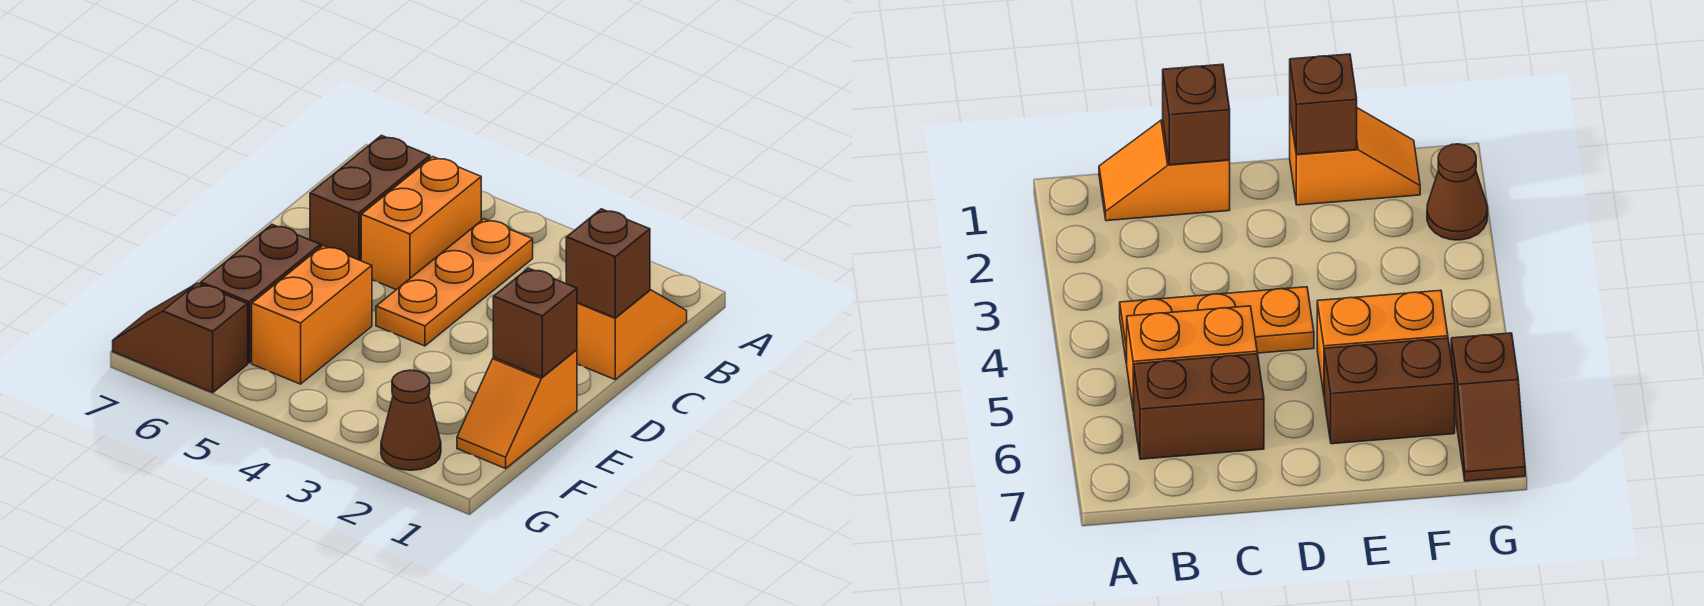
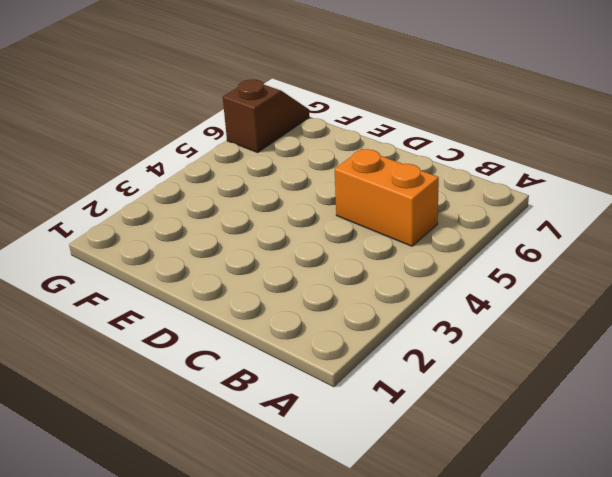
none -> orange 1x2 slope [577,290,687,379]
none -> orange 1x3 plate [376,219,533,346]

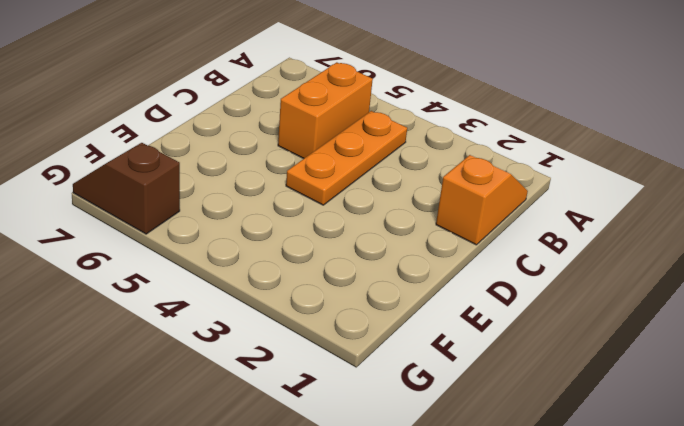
none -> brown 1x2 brick [310,135,430,261]
none -> orange 1x2 slope [457,350,577,468]

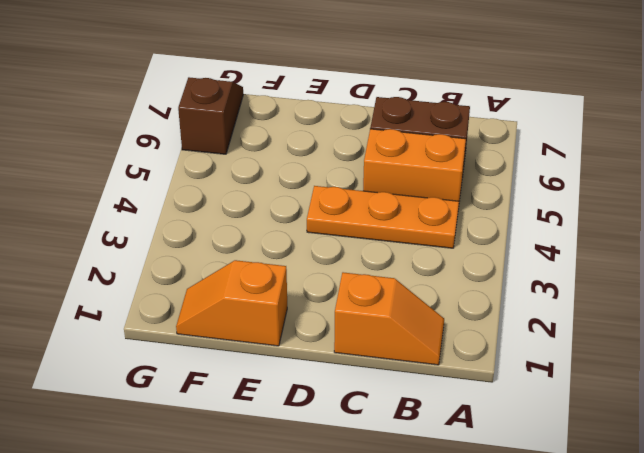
none -> orange 1x2 brick [252,246,372,384]
none -> brown 1x2 brick [200,224,321,363]

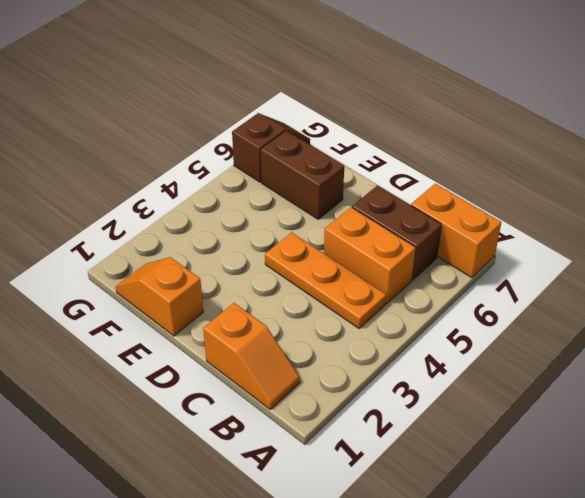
orange 1x2 brick [411,184,501,278] -> orange 1x2 brick moved to [252,246,372,384]
none -> brown 1x1 cone [381,370,441,470]
none -> brown 1x1 brick [566,209,650,318]

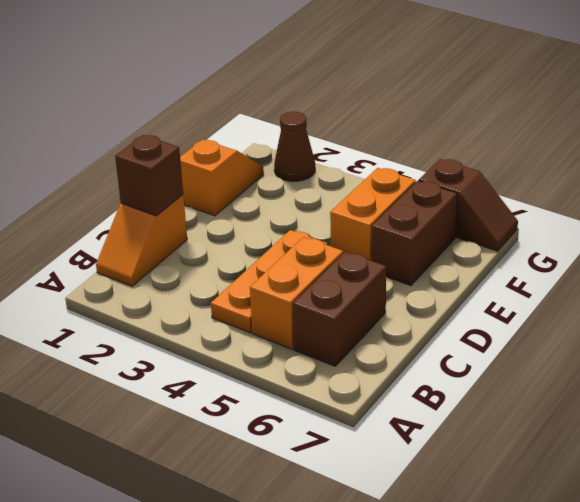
none -> brown 1x1 brick [493,268,577,377]

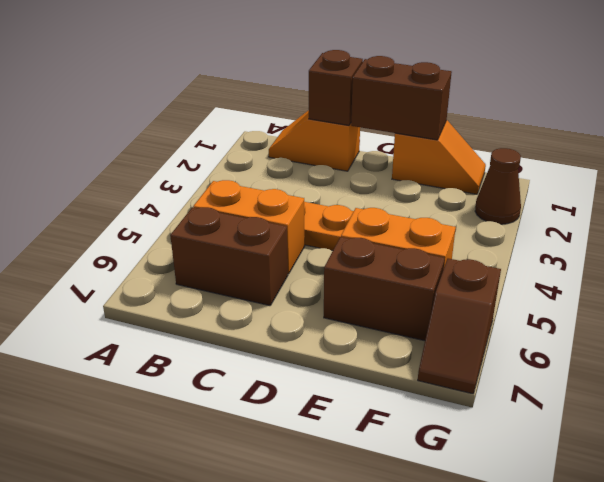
brown 1x2 brick [351,56,452,140] -> brown 1x1 brick [493,268,577,377]

